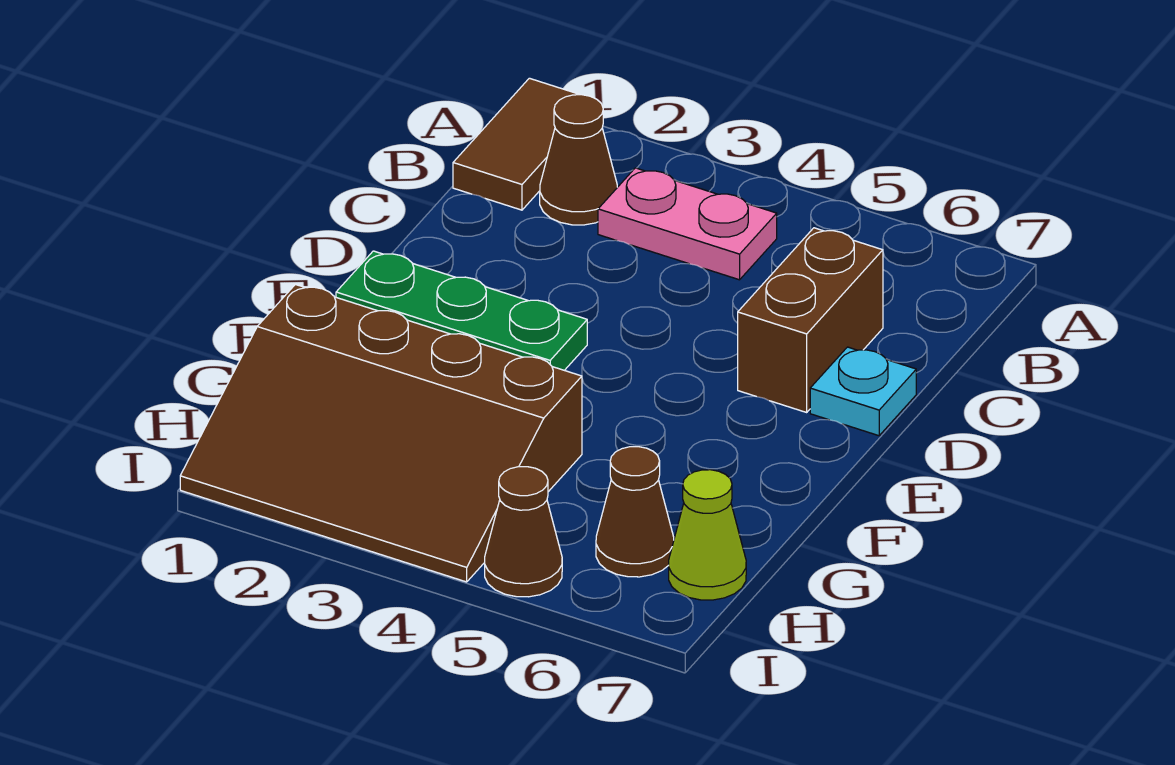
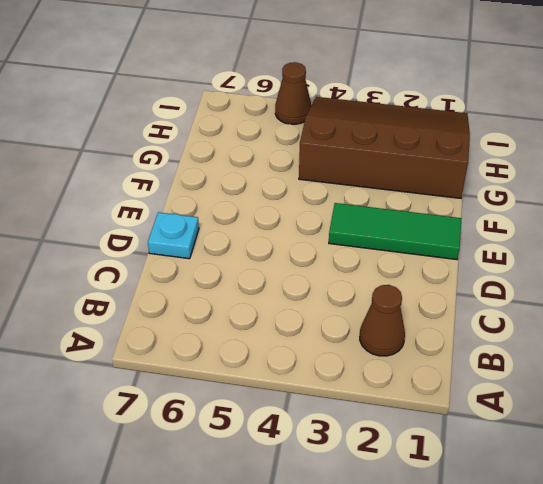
green 1x3 tile [329,203,462,260] -> green 1x3 plate [336,251,587,370]
none -> brown 1x2 tile [453,78,580,210]
none -> pink 1x2 plate [598,168,777,280]

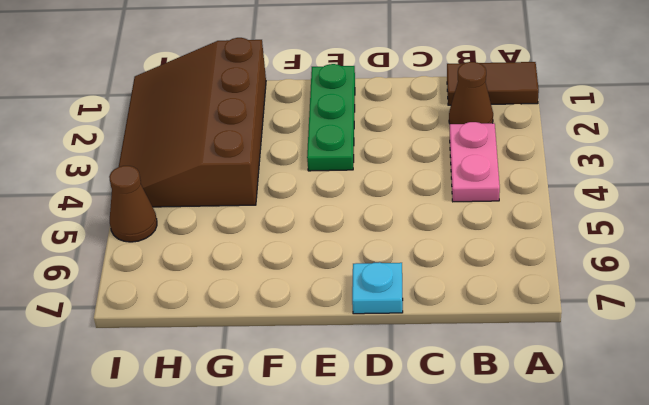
none -> brown 1x2 brick [738,228,883,412]
none -> brown 1x1 cone [596,447,674,577]

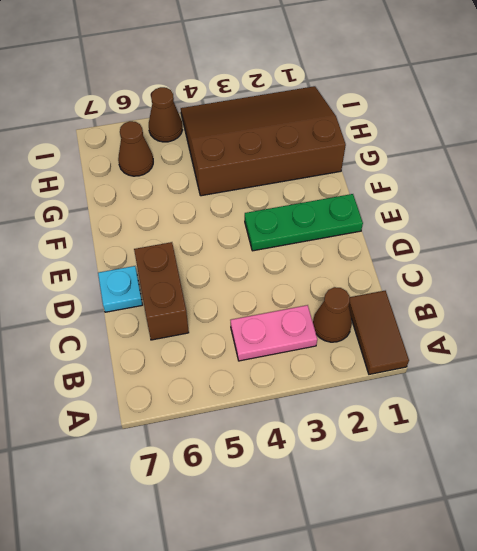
none -> lime 1x1 cone [669,470,746,600]

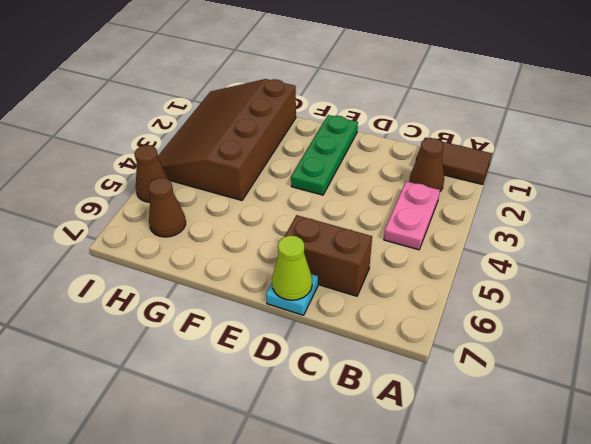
lime 1x1 cone [272,236,312,300] -> lime 1x1 cone moved to [669,470,746,600]

